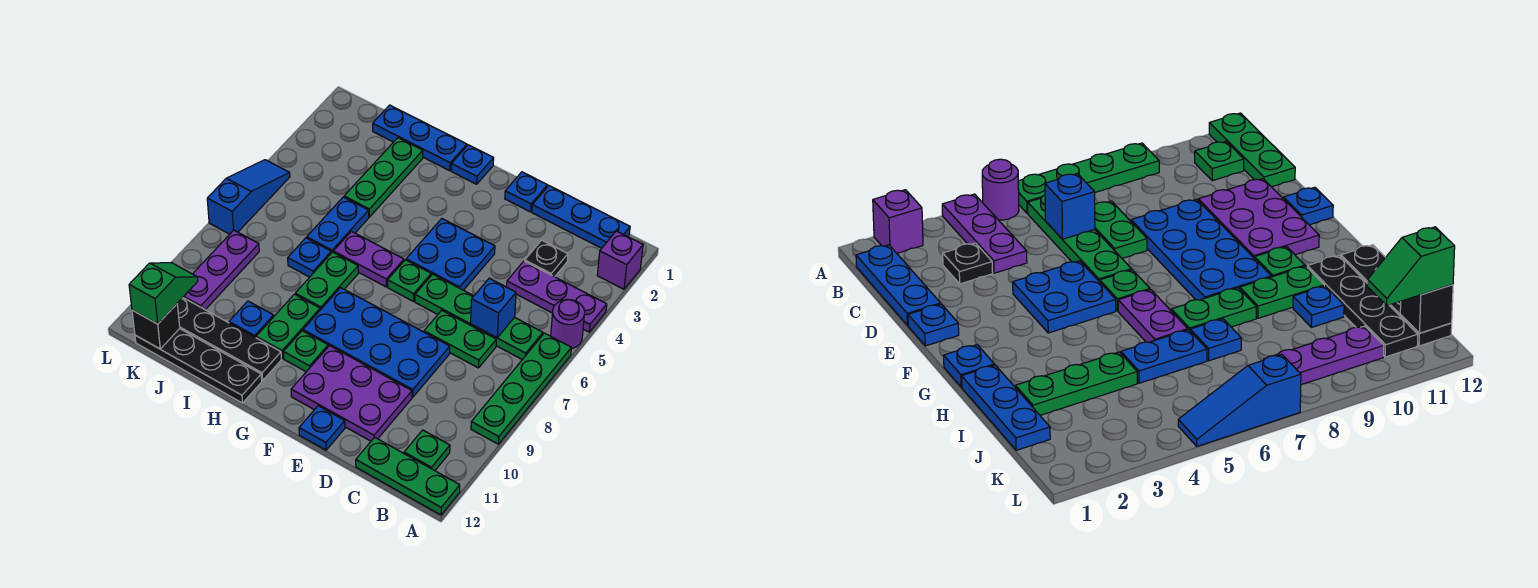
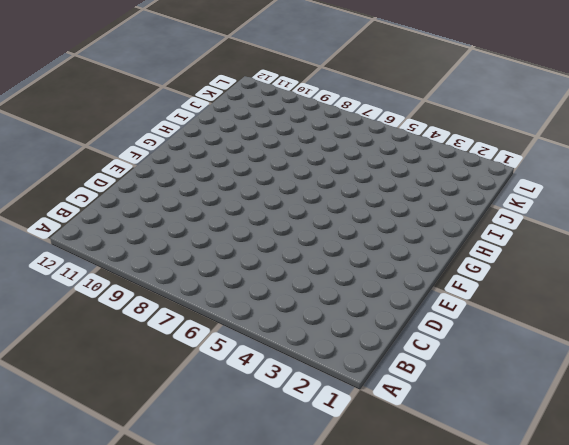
none -> purple 1x1 brick [597,231,643,289]
none -> purple 1x3 plate [507,261,607,332]
none -> purple 1x1 round brick [551,300,585,349]
none -> green 1x4 plate [471,333,571,444]

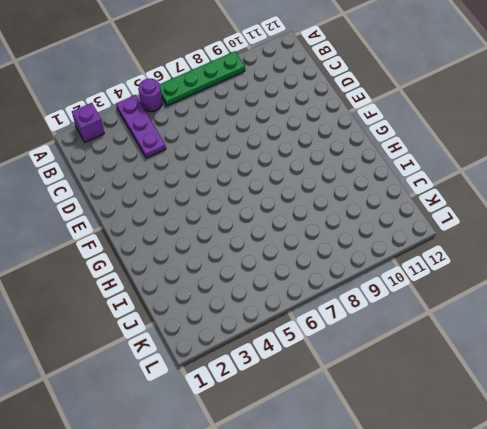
none -> green 1x3 plate [356,437,460,515]
none -> blue 1x3 plate [532,186,630,248]
none -> green 1x4 plate [415,274,543,360]
none -> green 1x1 plate [404,430,450,471]

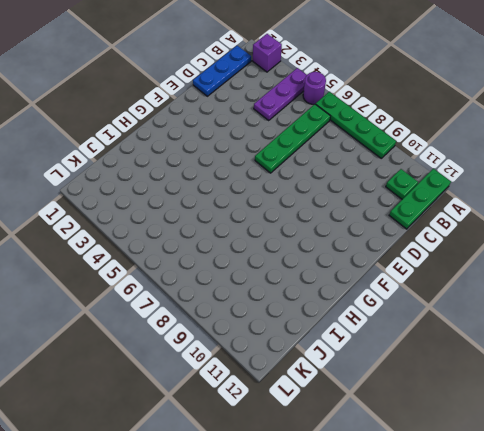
none -> black 1x1 plate [525,240,568,277]
none -> green 1x2 plate [424,310,496,368]
none -> blue 2x4 plate [303,288,450,397]
none -> purple 2x3 plate [291,346,412,441]

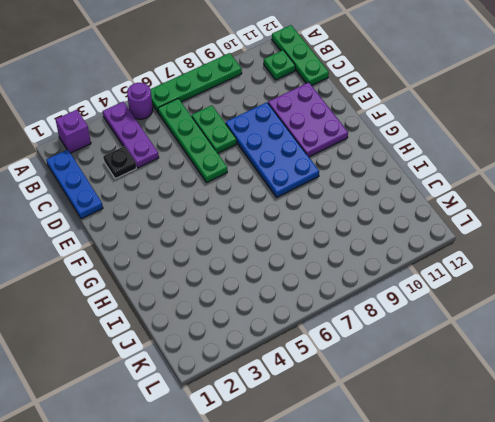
none -> blue 1x1 plate [505,172,548,212]
none -> blue 2x2 plate [406,219,495,290]
none -> blue 1x1 plate [299,406,345,450]
none -> green 1x1 plate [388,260,431,301]

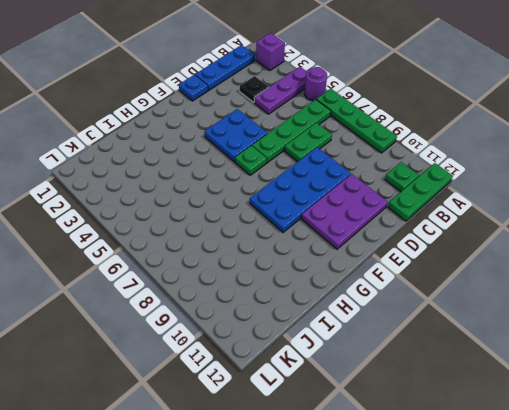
none -> blue 1x1 plate [299,406,345,450]
none -> blue 1x1 plate [451,145,494,184]
none -> purple 1x2 plate [333,231,404,287]
none -> green 1x1 plate [283,331,328,372]

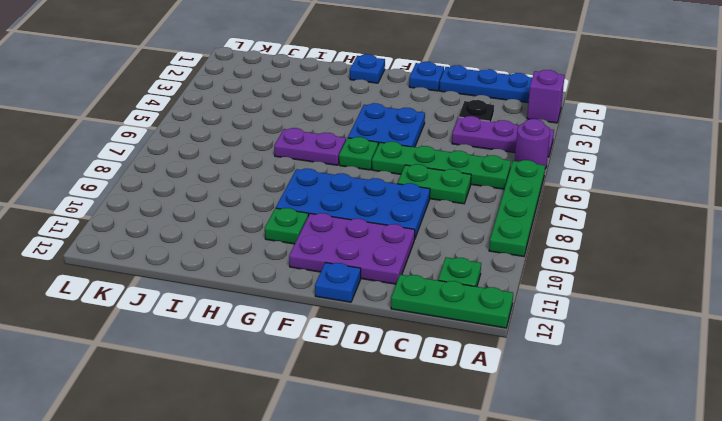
none -> blue 1x3 plate [373,105,467,171]
none -> green 1x2 plate [295,252,358,310]
none -> green 1x2 plate [256,294,320,358]
none -> black 1x4 plate [177,298,281,381]

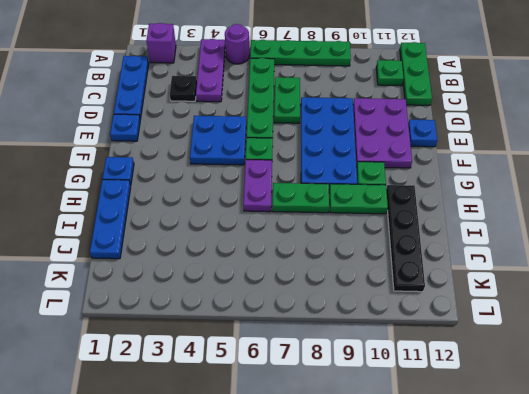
none -> black 1x4 plate [135,329,262,403]
none -> green 1x3 plate [344,138,423,217]
none -> blue 1x2 plate [307,197,369,253]
none -> blue 1x1 plate [288,238,331,277]

